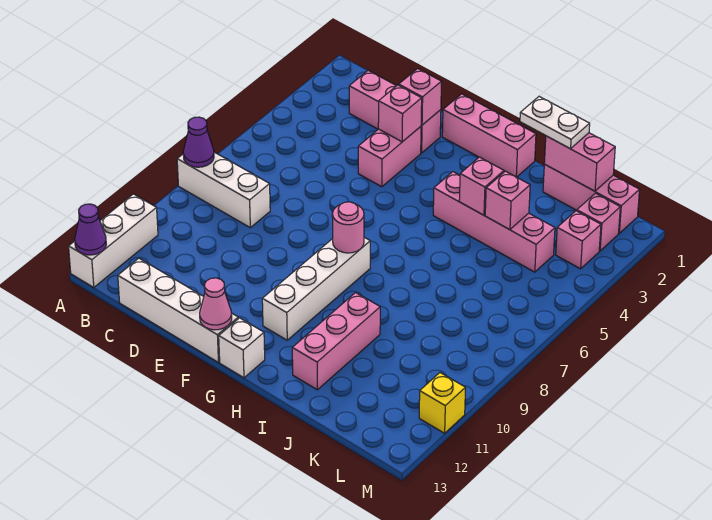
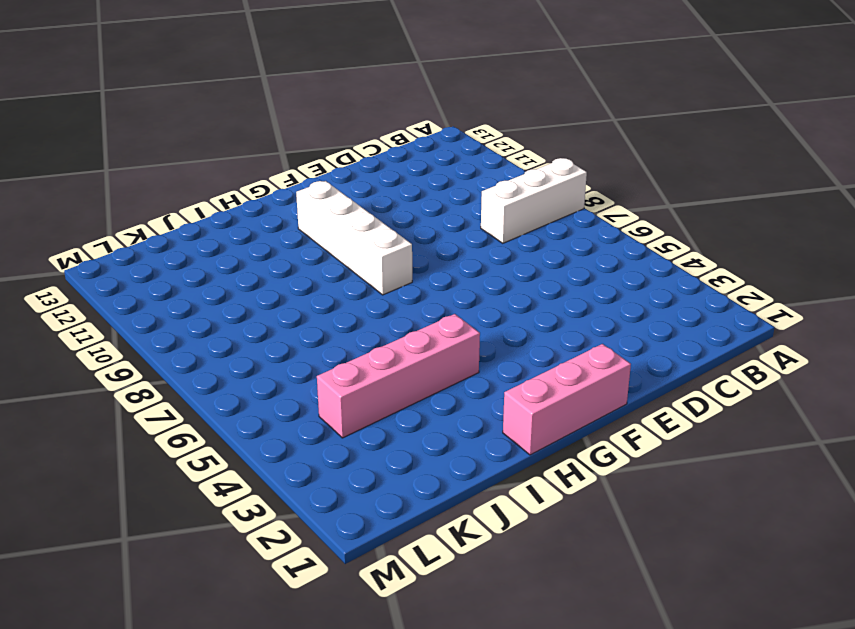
none -> white 1x3 brick [69,194,158,287]
none -> pink 1x3 brick [349,70,441,153]
none -> white 1x4 brick [118,258,238,362]

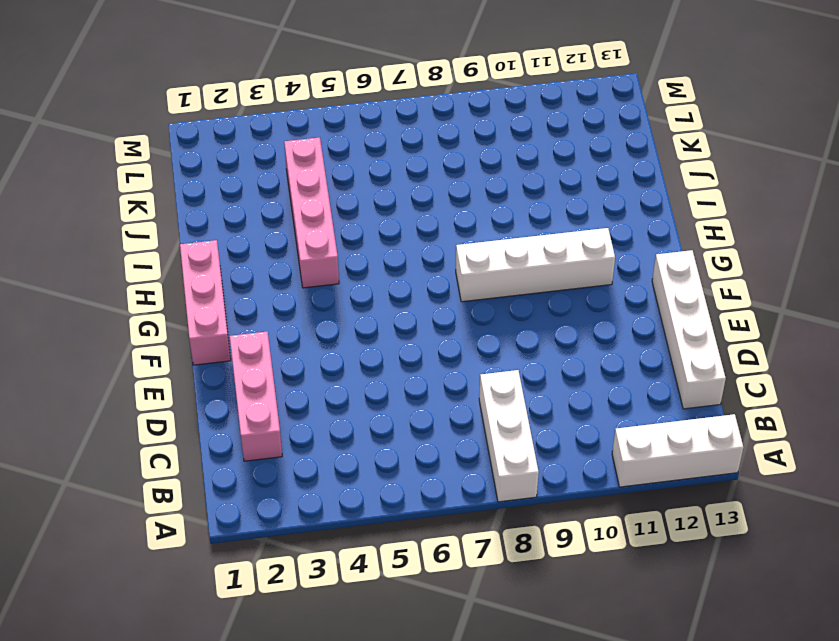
none -> pink 1x2 brick [358,127,421,187]
none -> white 1x1 brick [219,318,265,378]
none -> pink 1x3 brick [292,293,380,390]

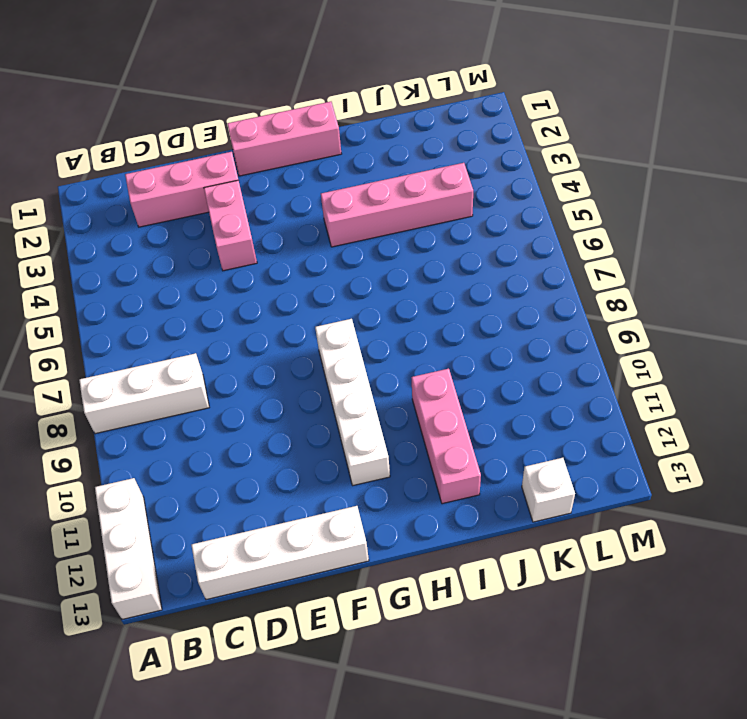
white 1x1 brick [522,458,575,522] -> white 1x1 brick moved to [219,318,265,378]
none -> pink 1x3 brick [543,165,639,233]
none -> pink 1x1 brick [577,193,620,251]
none -> pink 1x1 brick [556,211,601,269]

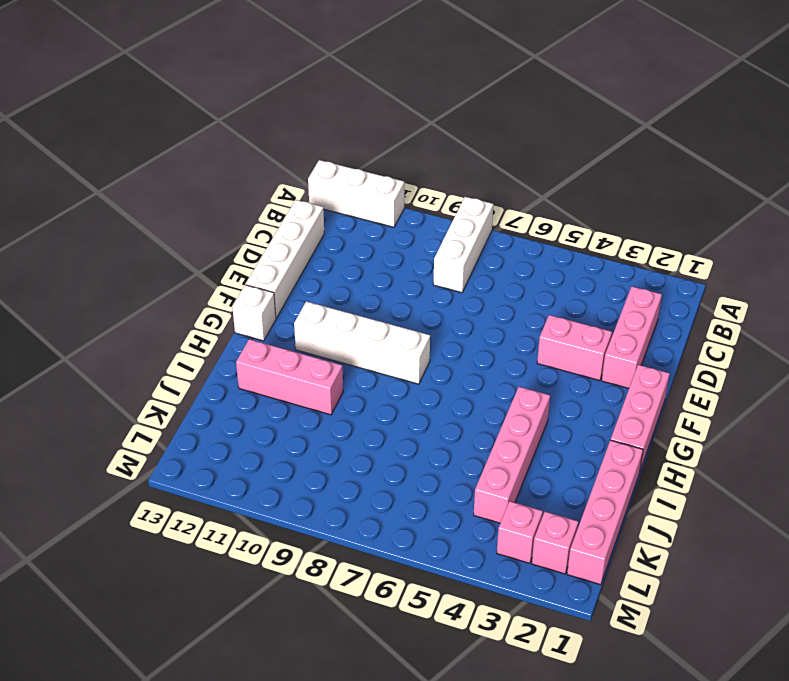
pink 1x4 brick [567,440,643,585] -> pink 1x3 brick [543,165,639,233]
none -> yellow 1x1 brick [419,373,466,433]
none -> purple 1x1 cone [183,117,214,167]
none -> purple 1x1 cone [75,204,106,255]

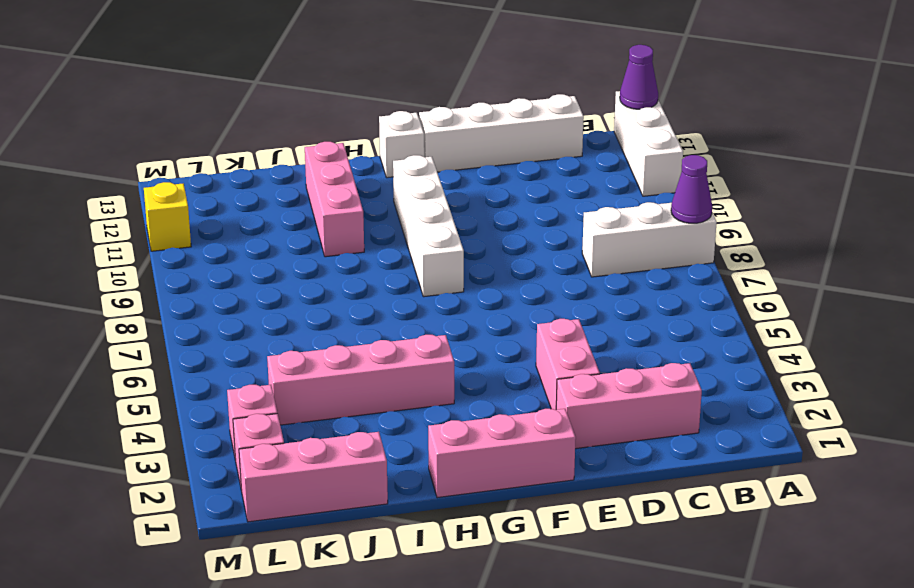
none -> pink 1x1 brick [399,69,441,125]
none -> pink 1x1 brick [378,85,422,142]
none -> pink 1x1 cone [200,278,232,330]

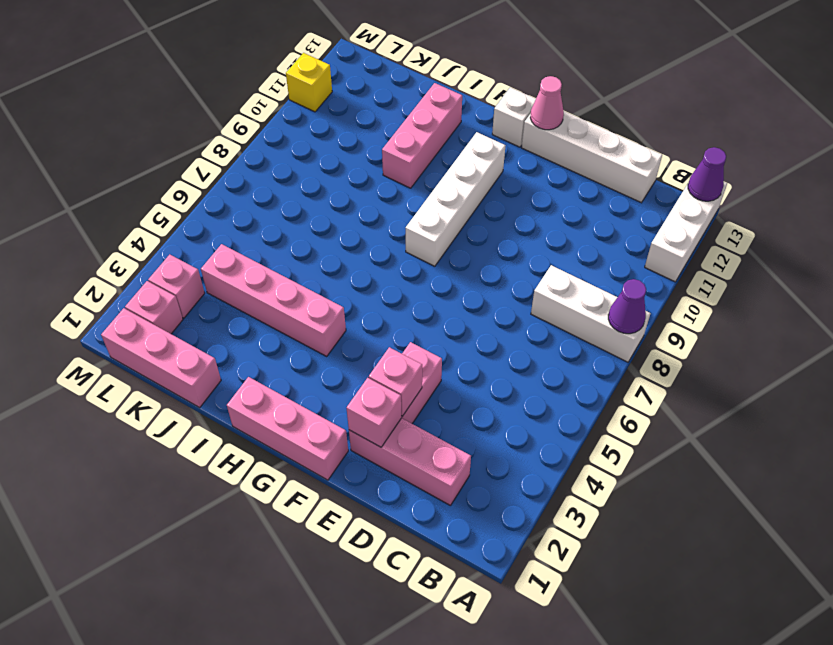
none -> pink 1x1 round brick [332,202,364,253]
none -> pink 1x1 brick [459,157,504,215]
none -> pink 1x2 brick [544,133,615,191]

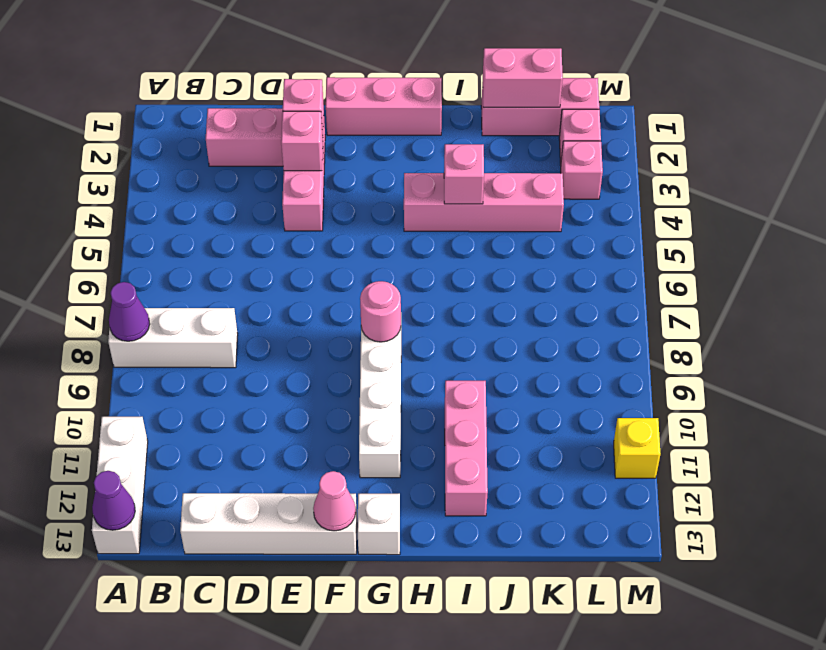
none -> pink 1x1 brick [485,171,530,230]
none -> white 1x2 plate [520,97,590,149]

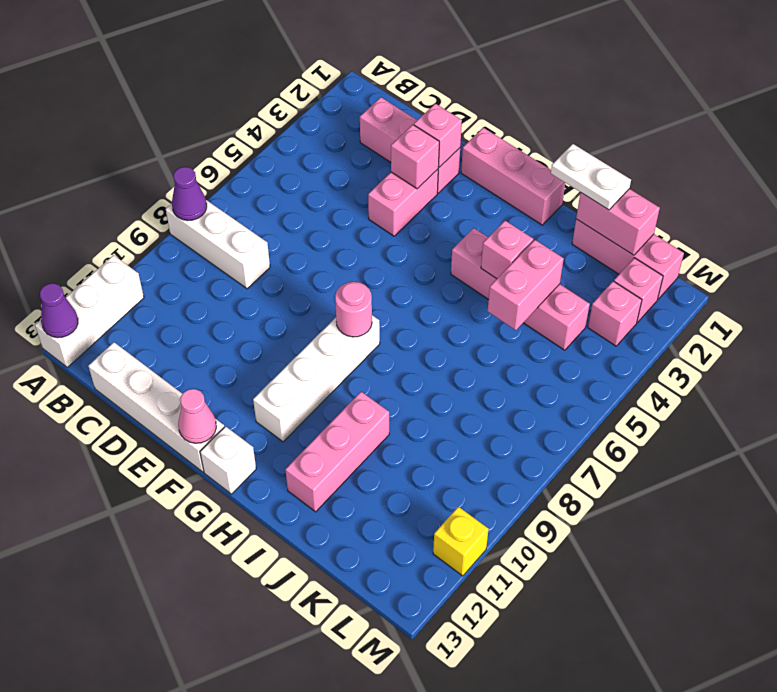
pink 1x2 brick [488,240,564,330] -> pink 1x1 brick [485,171,530,230]

